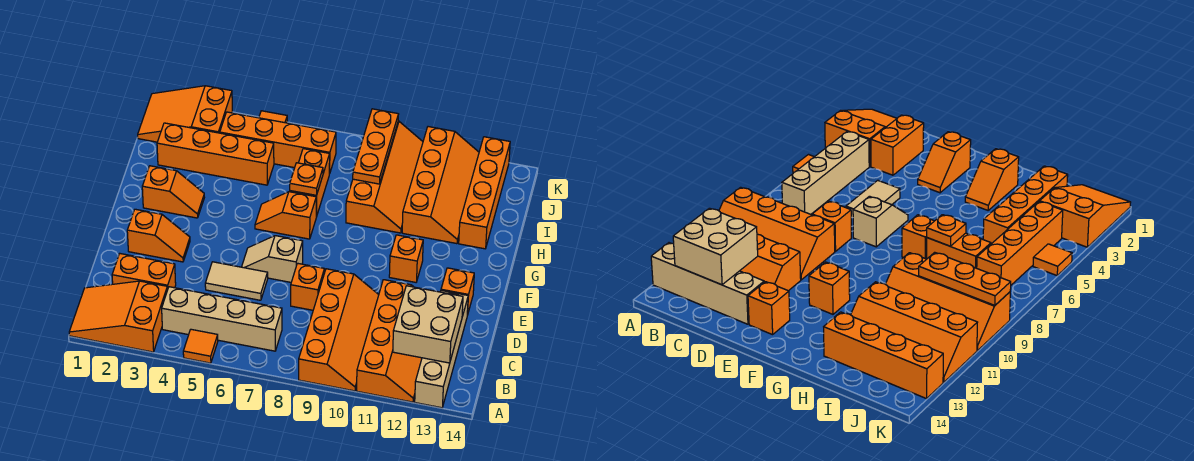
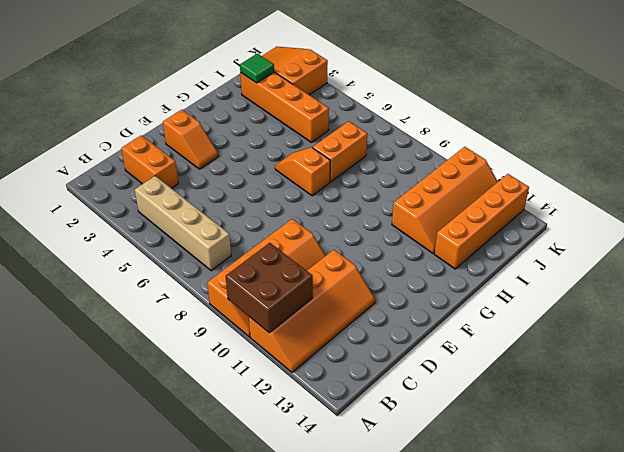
brown 2x2 brick [226,243,313,333] -> none
green 1x1 tile [240,53,274,83] -> none
none -> orange 2x3 slope [69,281,168,352]
none -> orange 1x1 tile [183,329,218,363]
none -> tan 1x4 brick [415,291,468,408]

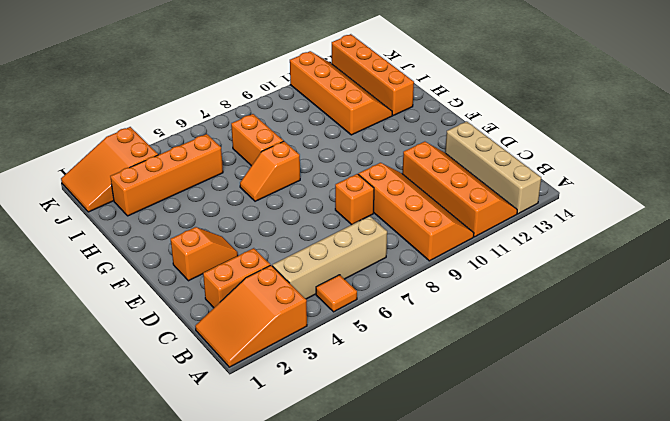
none -> tan 1x2 tile [205,262,268,300]
none -> tan 1x2 slope [242,236,303,282]
none -> orange 1x1 brick [441,268,474,315]

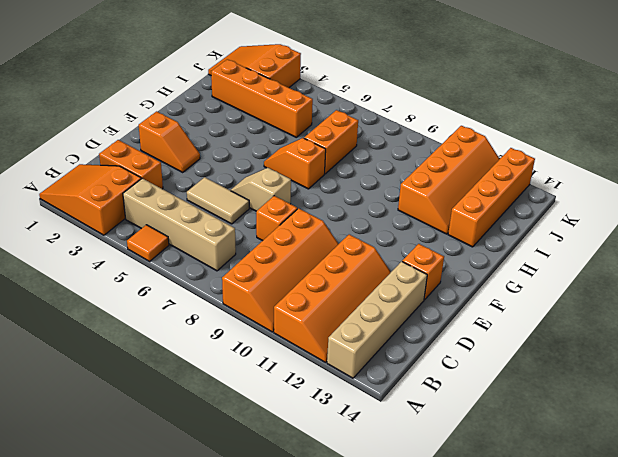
none -> orange 1x1 brick [389,235,423,282]
none -> orange 1x2 slope [142,166,204,218]
none -> orange 2x4 slope [346,121,423,233]

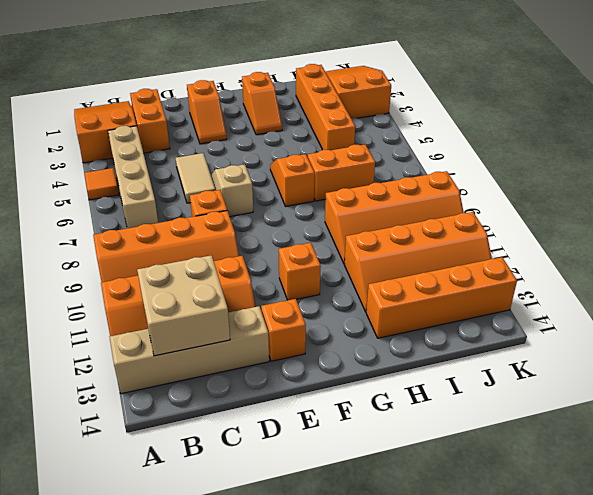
none -> orange 1x4 brick [220,112,336,174]
none -> orange 1x1 tile [259,111,287,123]
none -> orange 1x1 plate [290,163,323,195]

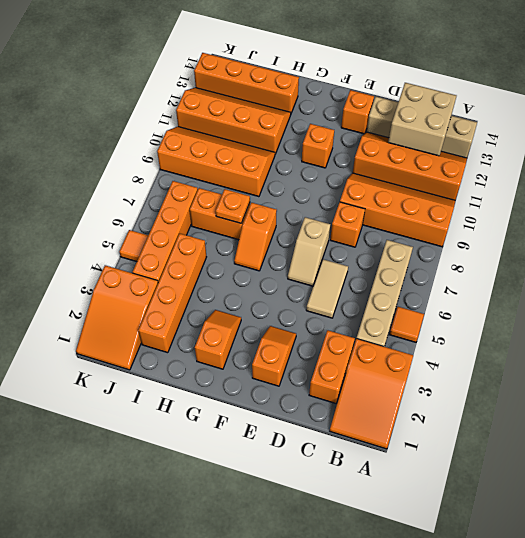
none -> orange 1x3 plate [353,109,398,184]

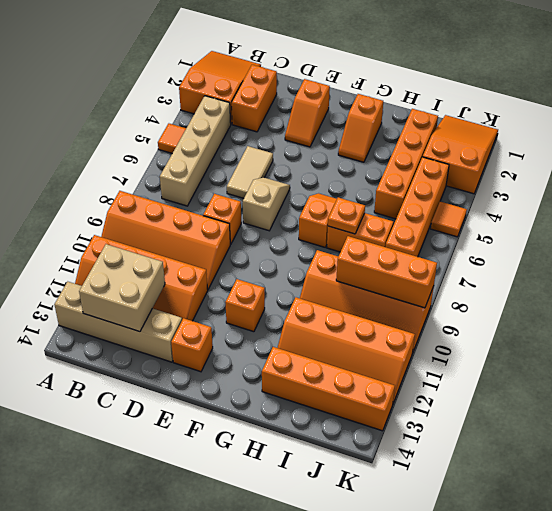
orange 1x3 brick [336,236,437,308] -> orange 1x3 plate [353,109,398,184]

